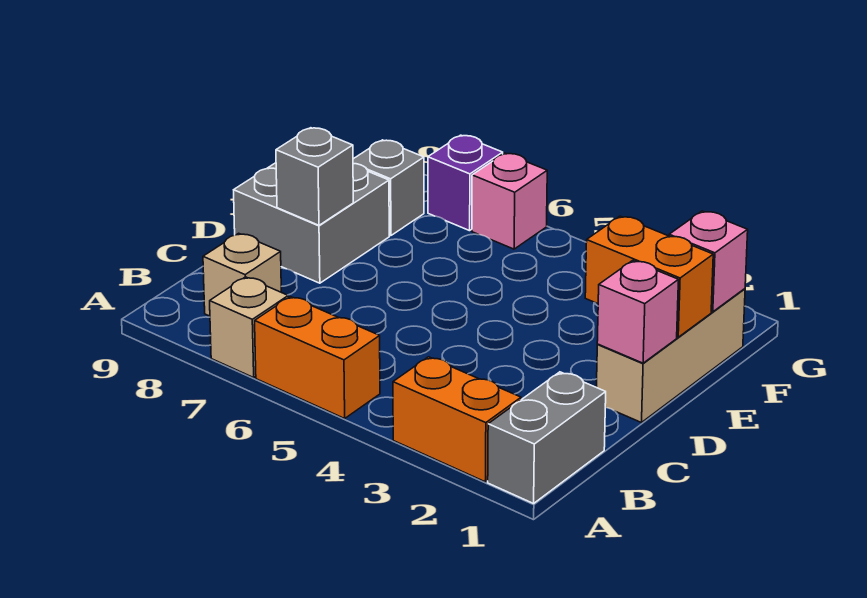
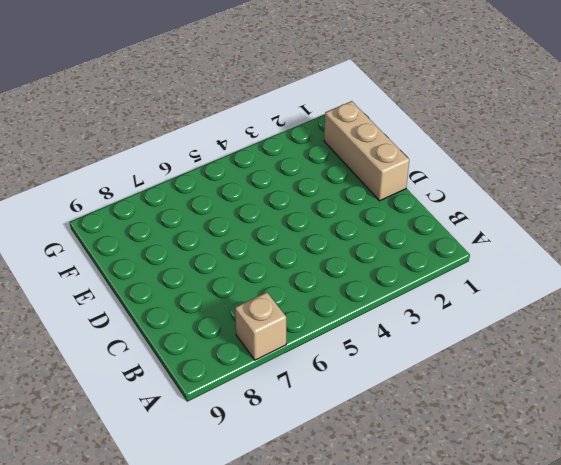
none -> grey 1x2 brick [488,372,606,503]
none -> orange 1x2 brick [393,357,521,482]
none -> orange 1x2 brick [255,297,380,418]

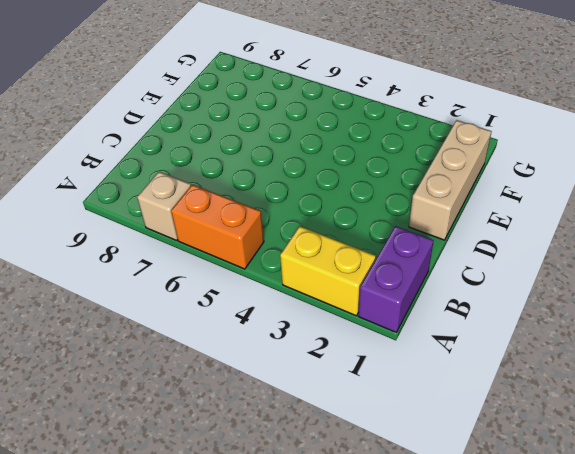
purple 1x2 brick [358,226,434,332] -> grey 1x2 brick [488,372,606,503]
yellow 1x2 brick [280,226,376,316] -> orange 1x2 brick [393,357,521,482]
none -> tan 1x1 brick [203,233,281,316]
none -> grey 2x2 brick [234,163,389,283]
none -> grey 1x1 brick [353,140,424,236]

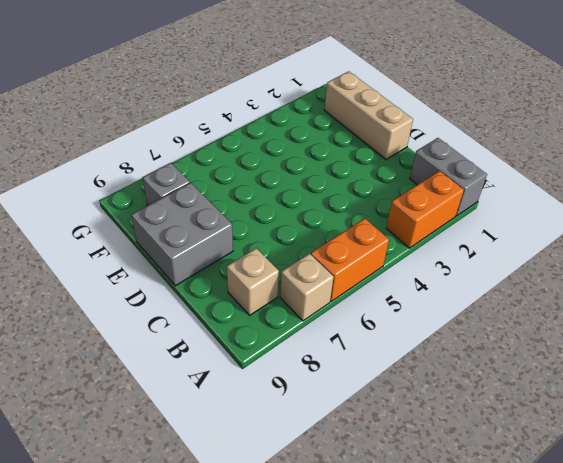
none -> pink 1x1 brick [472,153,547,249]
none -> purple 1x1 brick [428,135,503,231]
none -> pink 1x1 brick [597,261,678,363]

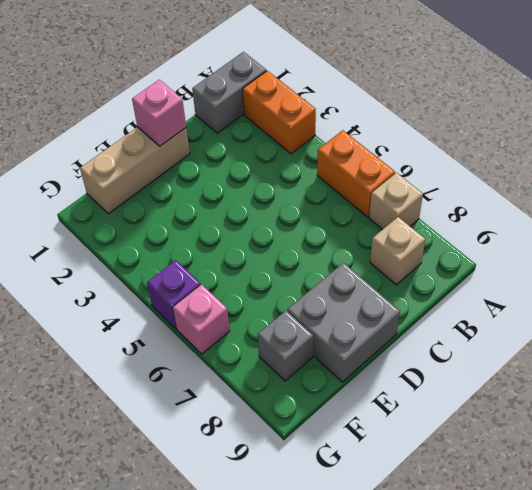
purple 1x1 brick [147,260,201,329] -> purple 1x1 brick moved to [428,135,503,231]
none -> grey 1x1 brick [276,128,353,225]
none -> orange 1x2 brick [585,216,713,337]
none -> pink 1x1 brick [669,211,748,312]

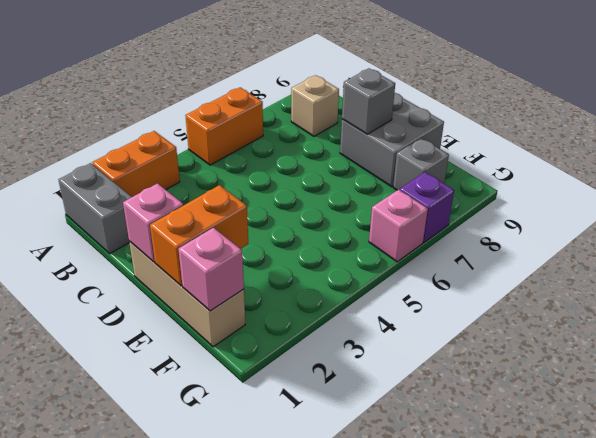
none -> tan 1x1 brick [210,277,288,378]

